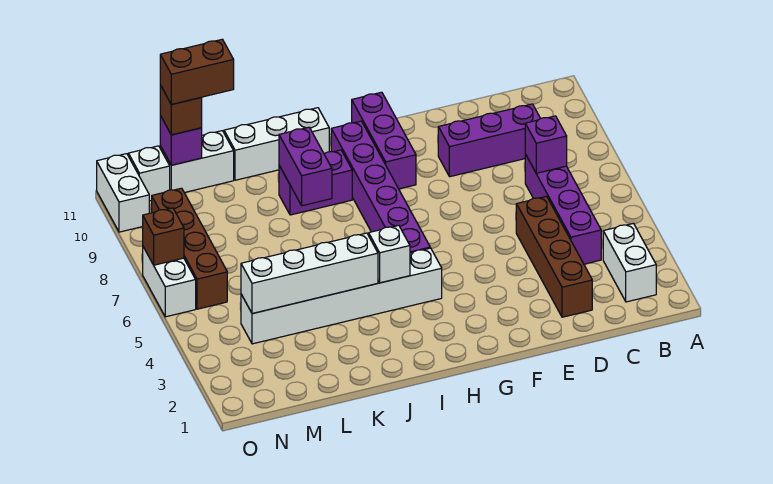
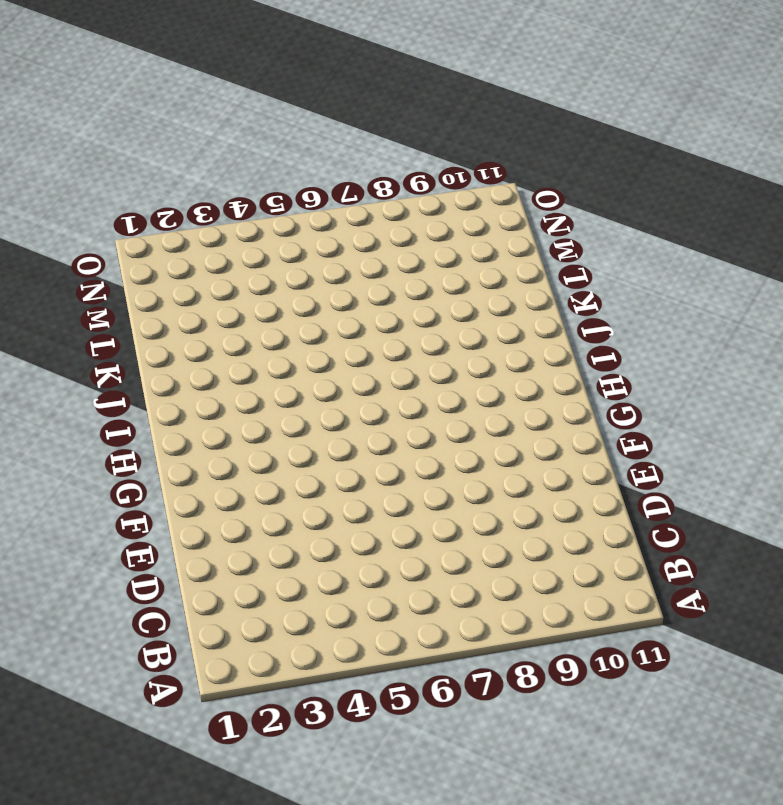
none -> white 1x2 brick [603,223,656,302]
none -> purple 1x4 brick [525,154,601,264]
none -> purple 1x3 brick [438,104,541,177]

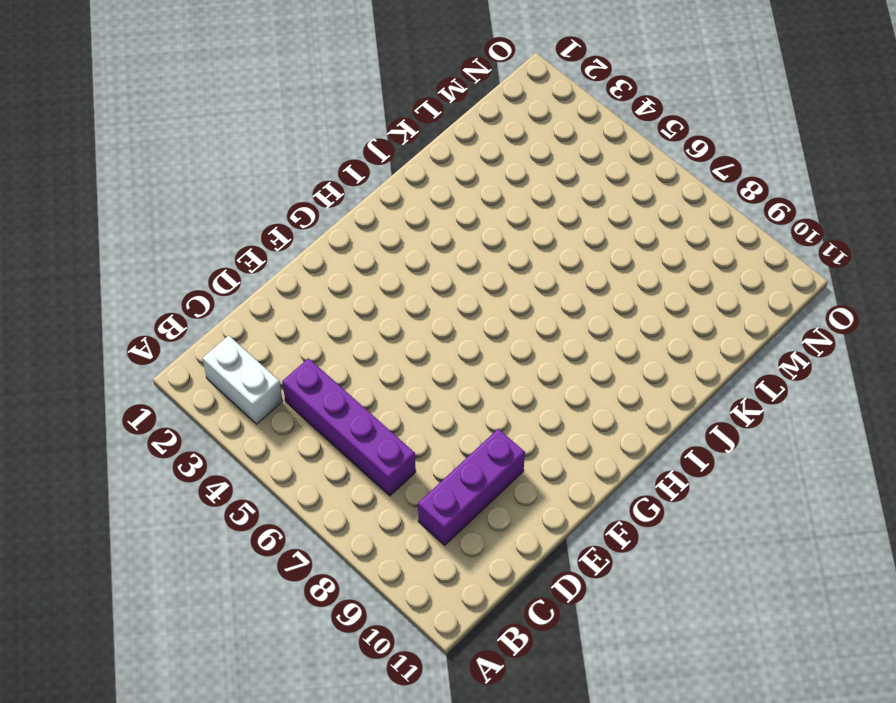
none -> brown 1x4 brick [516,196,592,317]
none -> purple 1x3 brick [352,92,416,189]
none -> white 1x6 brick [241,248,442,344]

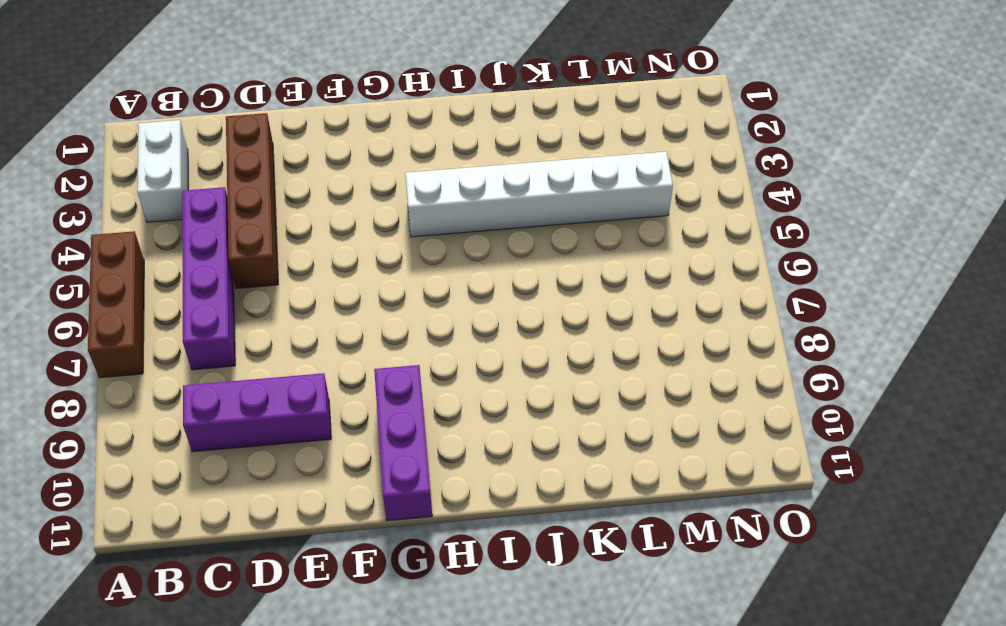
brown 1x3 brick [88,231,144,378] -> none
none -> purple 1x6 brick [331,121,430,253]
none -> purple 1x2 brick [279,150,352,215]
none -> white 1x3 brick [224,108,329,180]

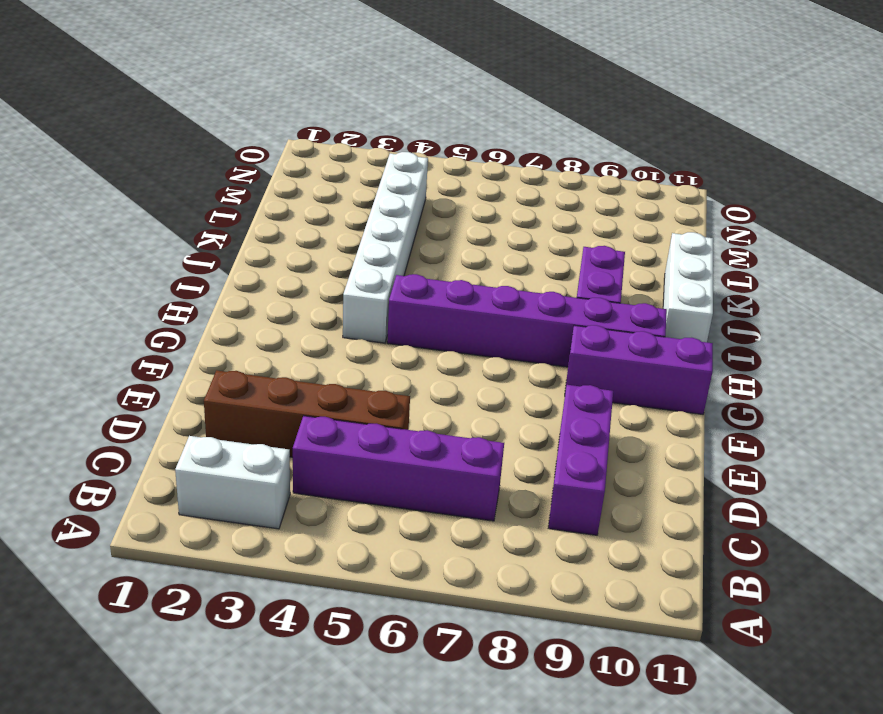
none -> white 1x2 brick [160,131,234,193]
none -> brown 1x4 brick [152,188,227,309]
none -> white 1x1 brick [128,146,170,201]

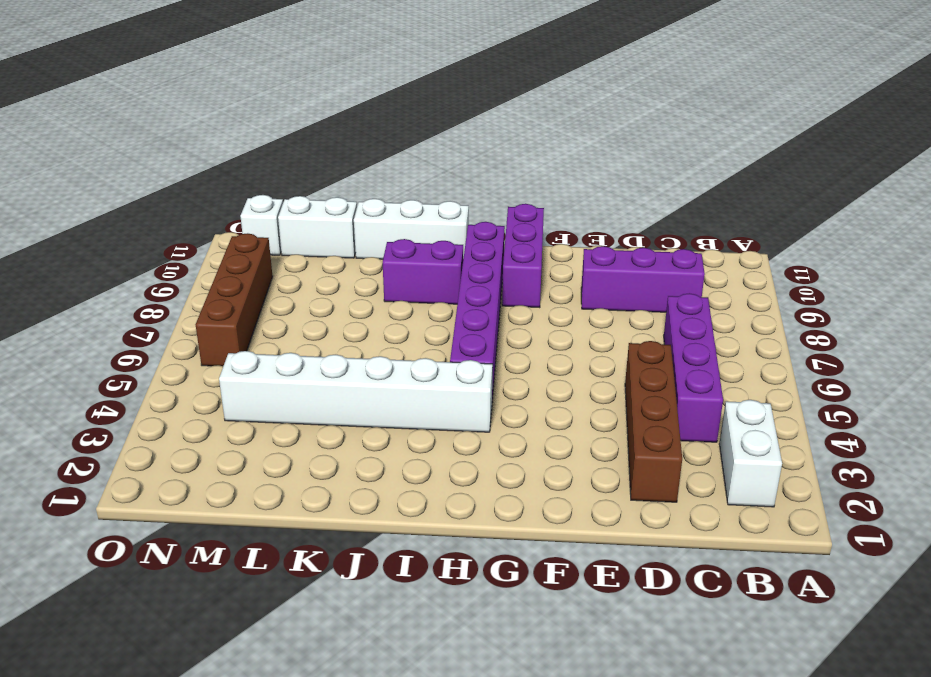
none -> white 1x2 brick [143,247,196,317]
none -> white 1x2 brick [97,154,149,232]
none -> purple 1x1 brick [525,116,567,173]

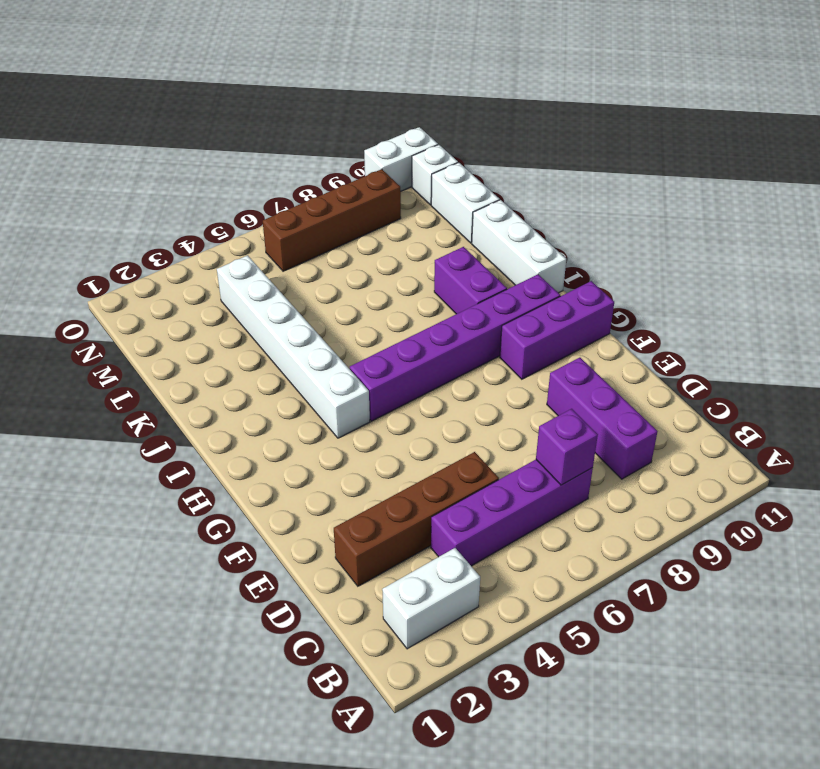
none -> white 1x2 brick [143,247,196,317]
none -> white 1x1 brick [369,225,410,283]
none -> white 1x4 brick [241,233,378,314]

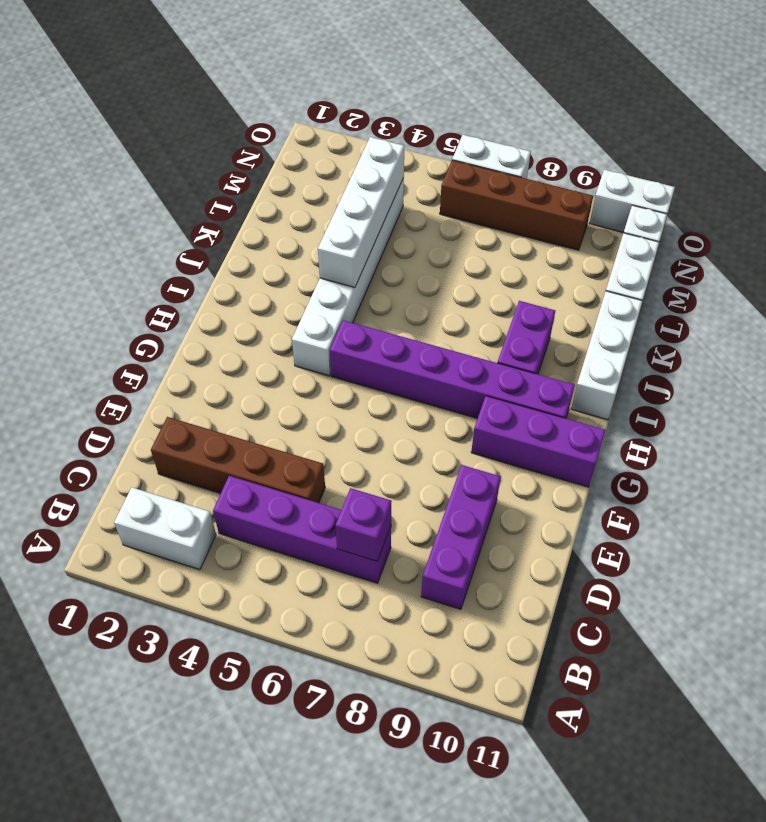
none -> white 1x1 brick [369,225,410,283]
none -> purple 1x2 brick [279,127,332,206]
none -> purple 1x1 brick [160,116,202,165]

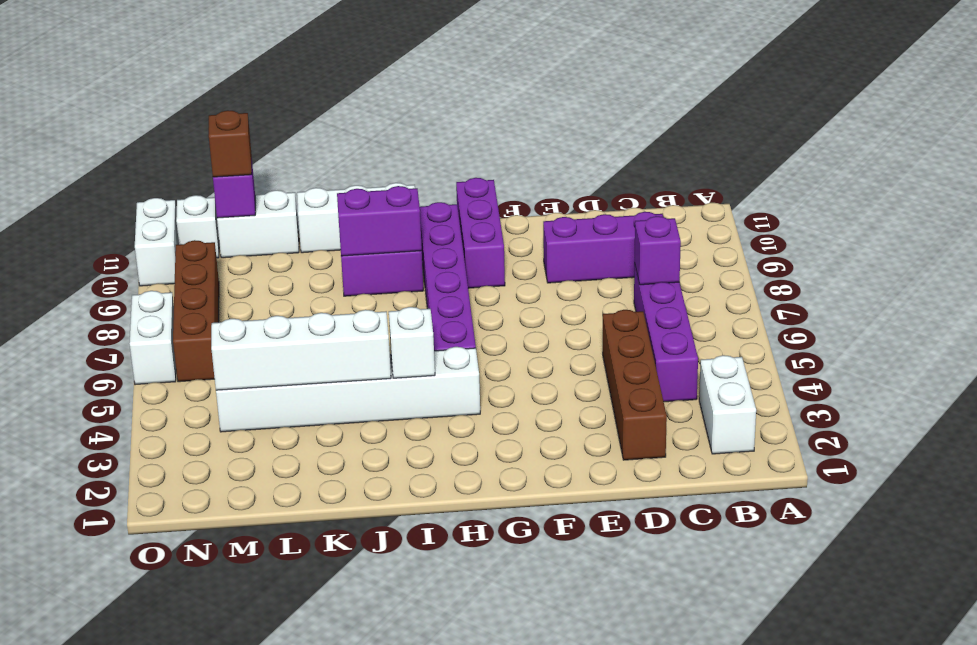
purple 1x2 brick [337,186,422,256] -> purple 1x2 brick turned to [279,127,332,206]
none -> brown 1x1 brick [143,208,184,265]
none -> brown 1x2 brick [160,39,234,104]

